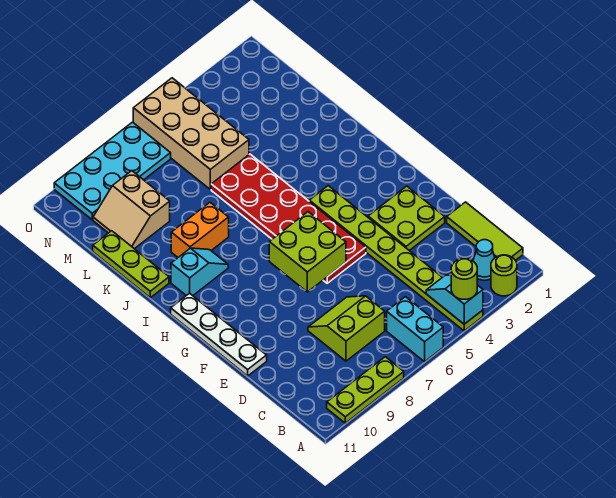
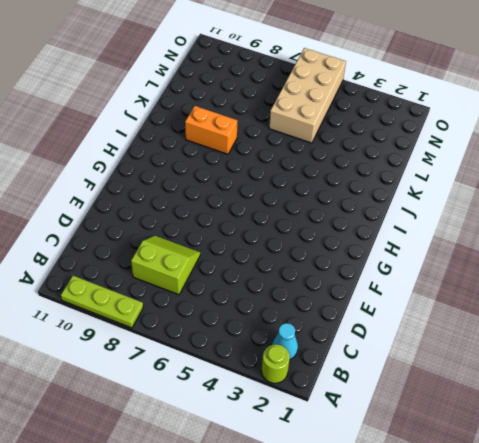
none -> lime 1x8 plate [309,186,483,331]
none -> cyan 1x2 brick [387,297,443,362]
none -> lime 1x3 tile [447,202,523,260]

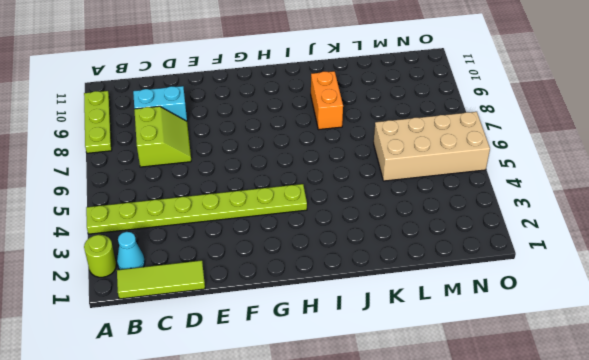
cyan 1x2 brick [133,86,187,121] -> cyan 1x2 brick moved to [387,297,443,362]
none -> lime 2x2 plate [368,186,445,251]
none -> white 1x4 plate [171,293,267,376]
none -> red 2x6 plate [211,154,366,283]

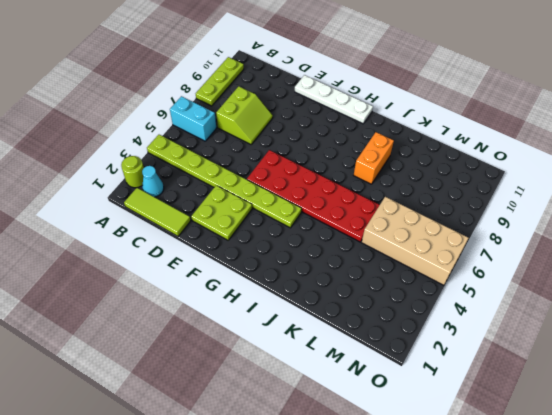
none -> cyan 1x2 slope [171,248,228,296]
none -> lime 1x3 plate [93,231,169,298]
none -> tan 2x2 slope [93,171,170,249]

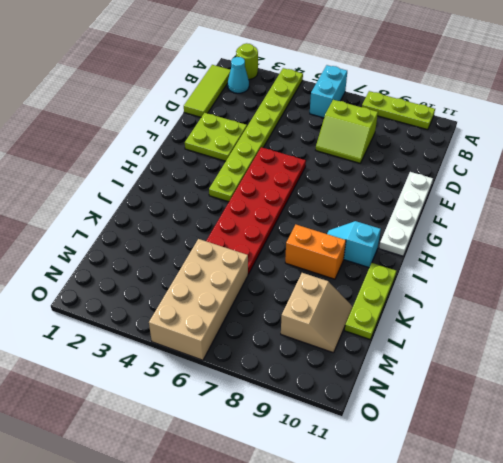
none -> cyan 2x4 plate [54,122,171,220]
none -> cyan 1x2 slope [426,275,483,324]
none -> lime 2x2 brick [269,212,346,292]

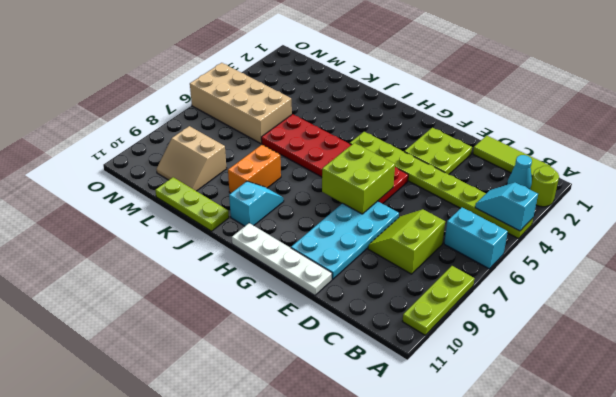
cyan 2x4 plate [291,201,399,279] -> cyan 2x4 plate moved to [54,122,171,220]
none -> lime 1x1 round brick [451,259,477,299]

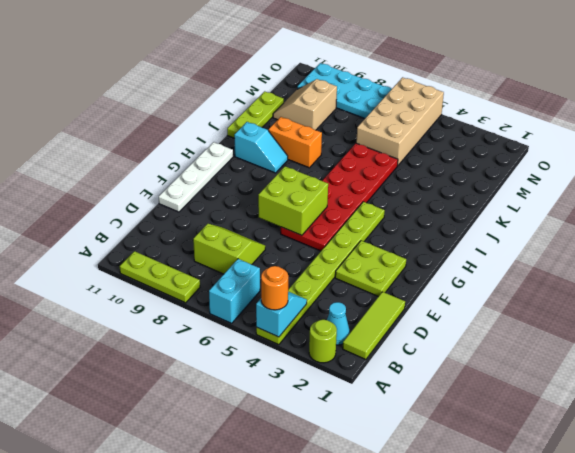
orange 1x1 round brick [261,266,288,310] -> lime 1x1 round brick [451,259,477,299]

